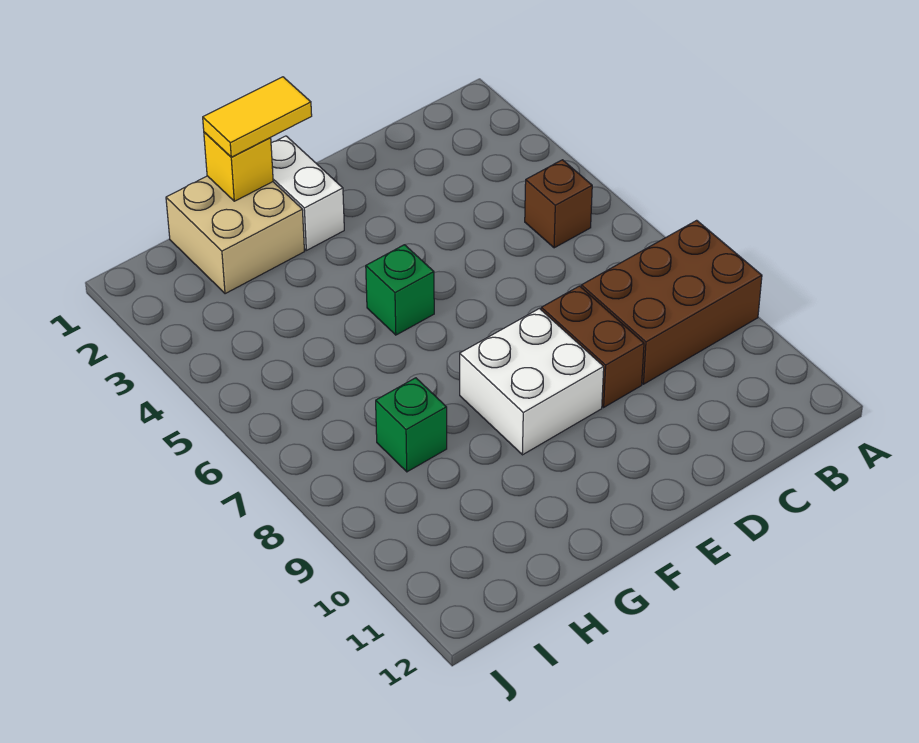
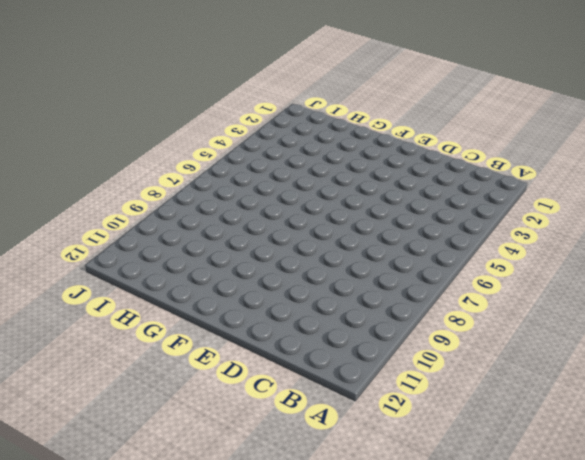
none -> brown 2x3 brick [581,220,762,384]
none -> brown 1x1 brick [525,160,592,248]

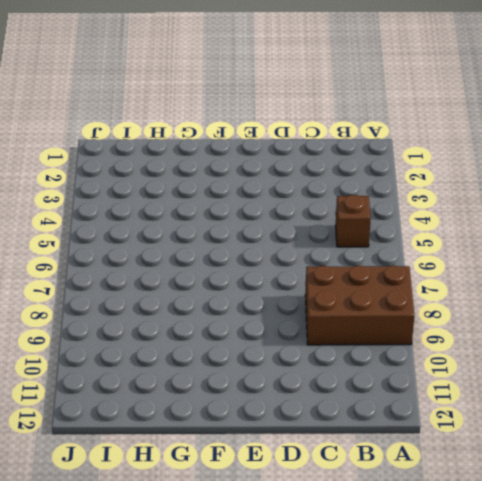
none -> brown 1x2 brick [541,286,644,407]
none -> white 2x2 brick [460,309,604,455]

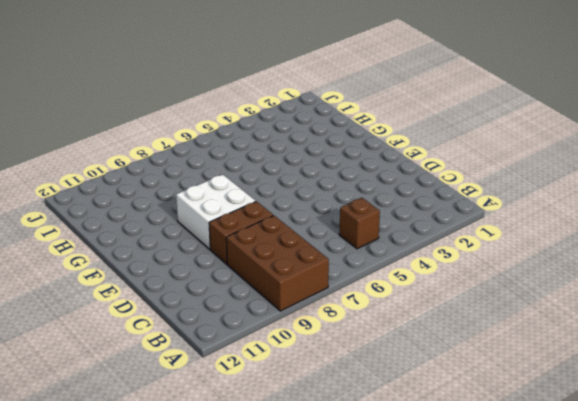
none -> white 1x2 brick [271,136,344,250]
none -> green 1x1 brick [366,245,434,335]

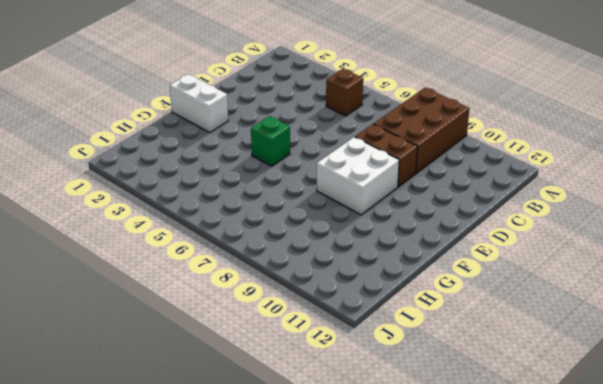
none -> tan 2x2 brick [166,176,304,294]
none -> green 1x1 brick [376,378,447,472]

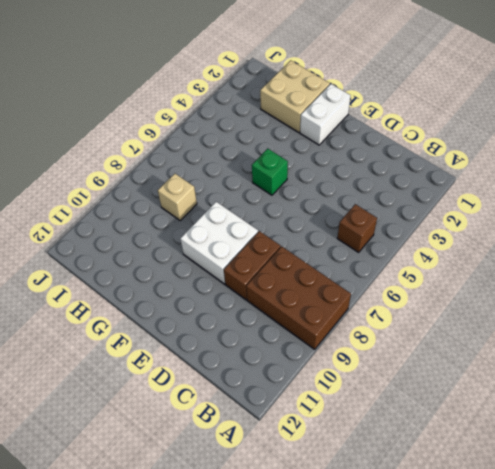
tan 1x1 brick [158,174,197,221] -> green 1x1 brick [376,378,447,472]
none -> yellow 1x1 brick [204,132,273,201]
none -> yellow 1x2 tile [203,77,312,157]

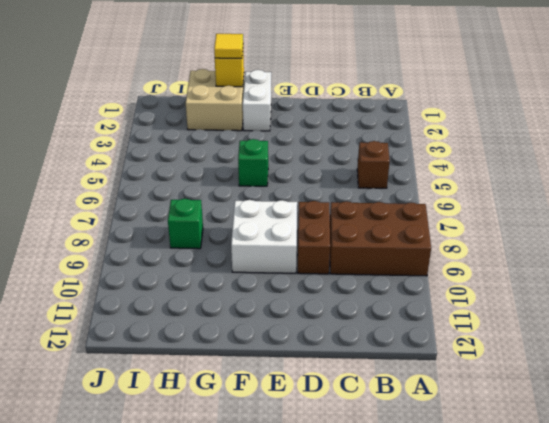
yellow 1x1 tile [214,34,243,58] -> yellow 1x2 tile [203,77,312,157]

